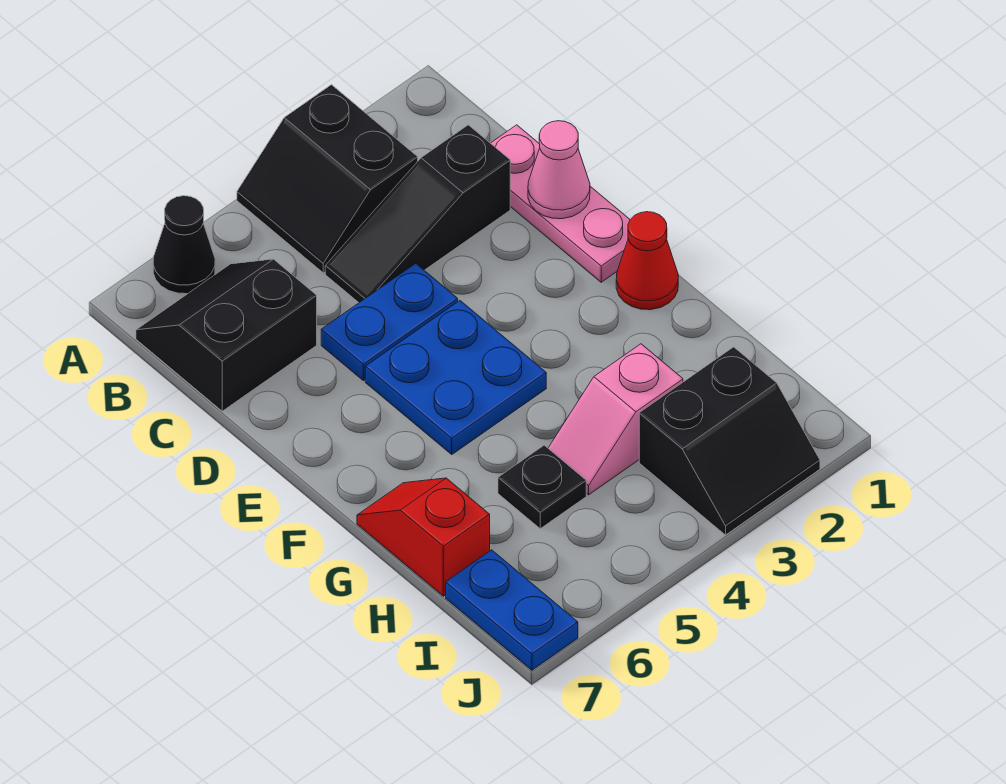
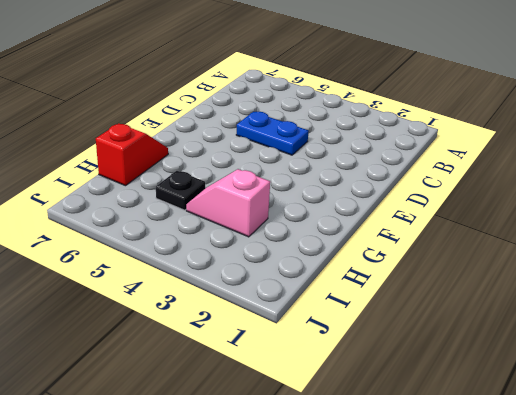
none -> black 2x2 slope [237,85,418,273]
none -> black 1x1 cone [153,196,215,294]
none -> black 2x2 slope [136,259,317,411]

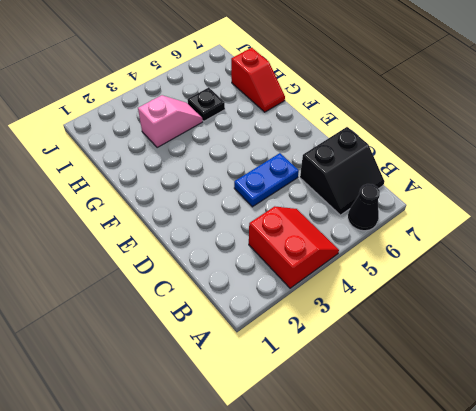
red 2x2 slope [249,206,339,288] -> black 2x2 slope [237,85,418,273]
none -> pink 1x3 plate [491,125,630,282]
none -> black 1x3 slope [325,125,510,302]
none -> blue 2x2 plate [365,301,546,454]

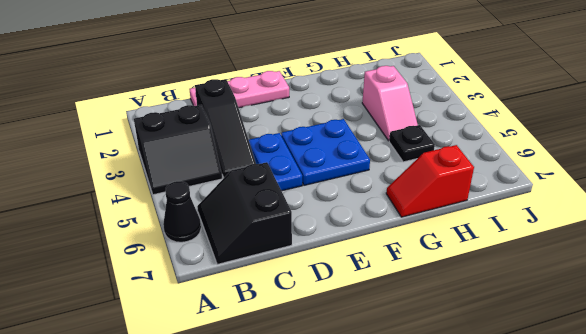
none -> red 1x1 cone [616,212,678,310]
none -> black 2x2 slope [639,347,820,535]
none -> blue 1x2 plate [446,550,578,670]

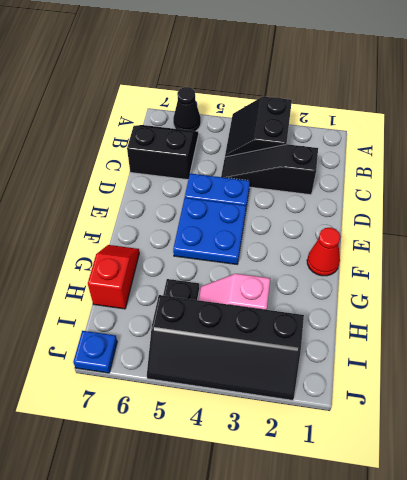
black 2x4 slope [147,295,304,400] -> black 2x2 slope [639,347,820,535]
blue 1x1 plate [73,331,117,373] -> blue 1x2 plate [446,550,578,670]
none -> pink 1x3 plate [491,125,630,282]
none -> pink 1x1 cone [528,121,590,219]

